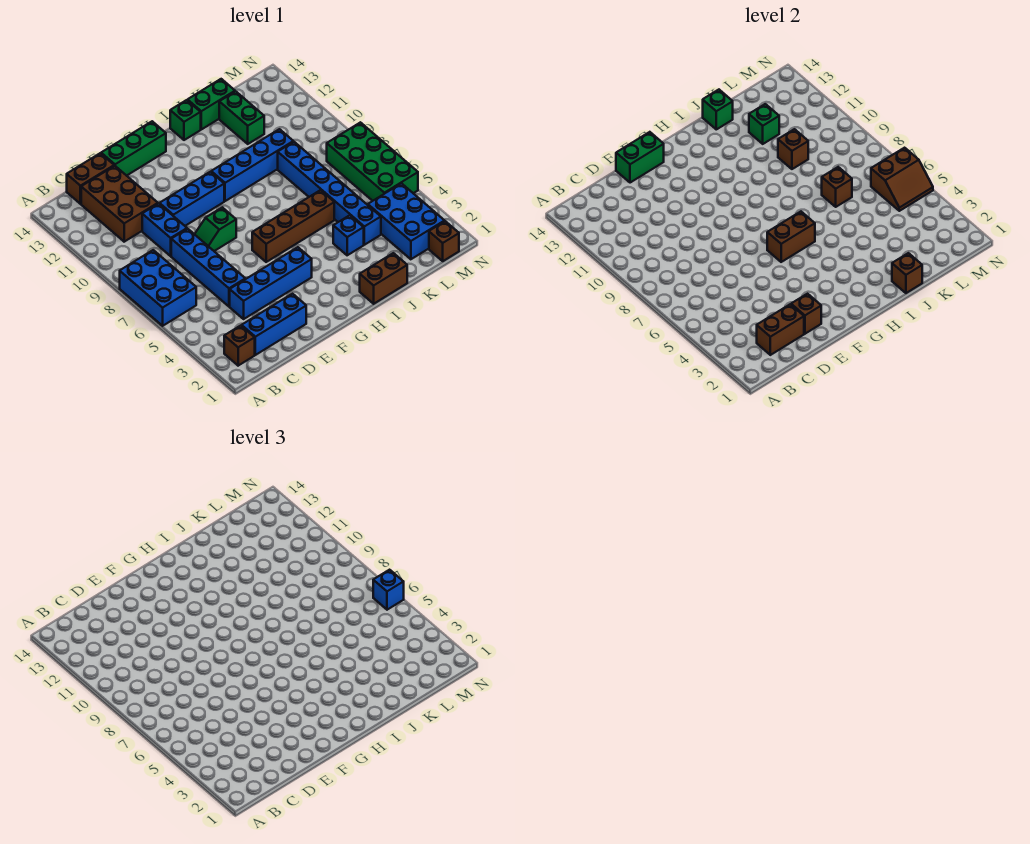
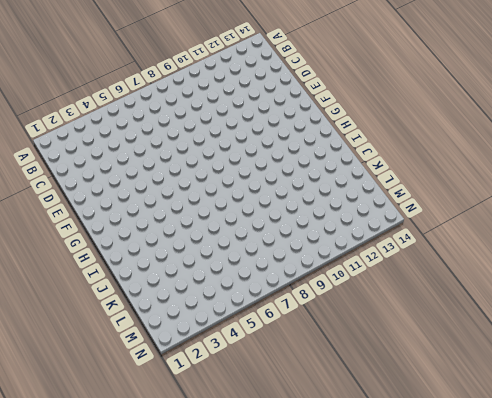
none -> blue 2x3 brick [120,250,196,326]
none -> brown 1x1 brick [224,326,255,366]
none -> blue 1x3 brick [242,294,306,355]
none -> brown 2x3 brick [81,166,158,242]

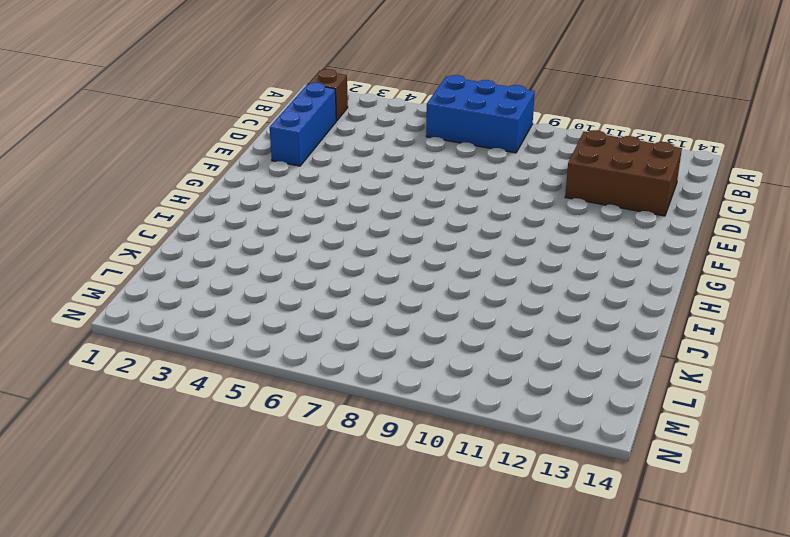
none -> brown 1x2 brick [67,153,114,204]
none -> blue 1x4 brick [230,247,312,319]
none -> blue 1x4 brick [171,229,245,306]
none -> blue 1x2 brick [142,204,187,256]

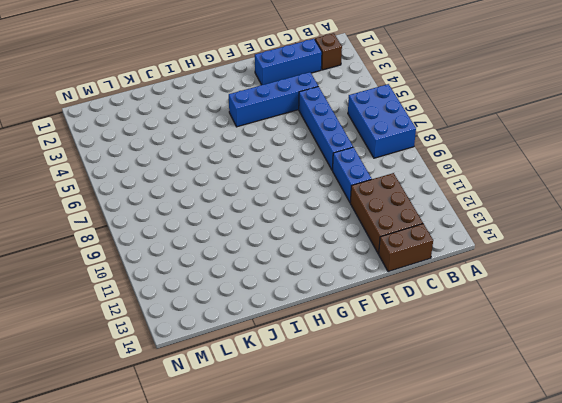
none -> green 1x2 slope [195,207,236,251]
none -> blue 1x3 brick [159,172,224,226]
none -> green 1x3 brick [101,121,166,176]
none -> brown 1x4 brick [252,190,334,262]

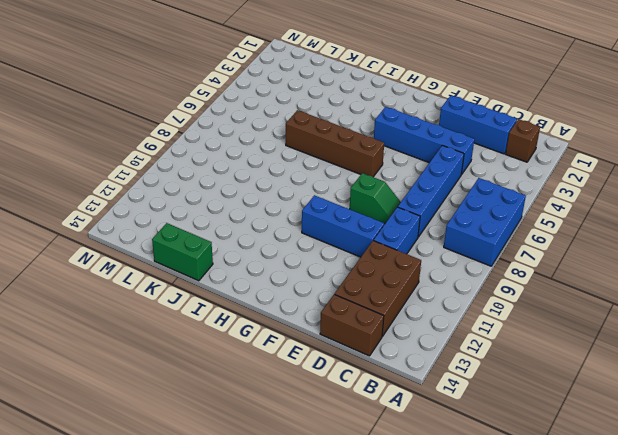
none -> green 1x3 brick [101,121,166,176]
none -> blue 1x4 brick [211,129,293,201]
none -> brown 1x2 brick [360,253,407,304]
none -> green 1x1 brick [170,100,201,140]

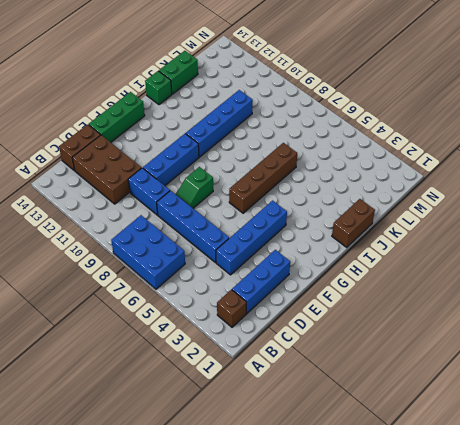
none -> blue 1x1 brick [333,215,364,255]
none -> blue 1x6 brick [278,142,381,245]
none -> green 1x2 brick [219,91,264,144]
none -> blue 2x3 brick [368,184,445,259]

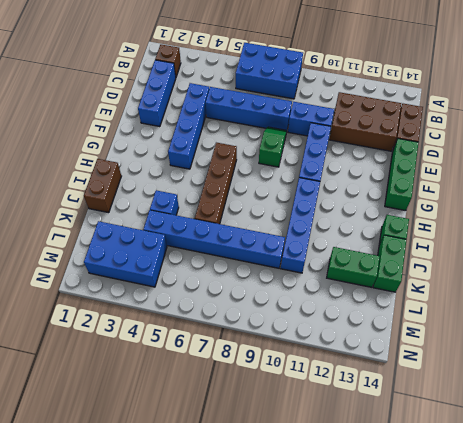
none -> brown 1x1 brick [429,221,459,261]
none -> green 2x4 brick [327,122,418,201]
none -> brown 1x2 brick [757,304,804,355]
none -> brown 1x1 brick [791,294,821,334]

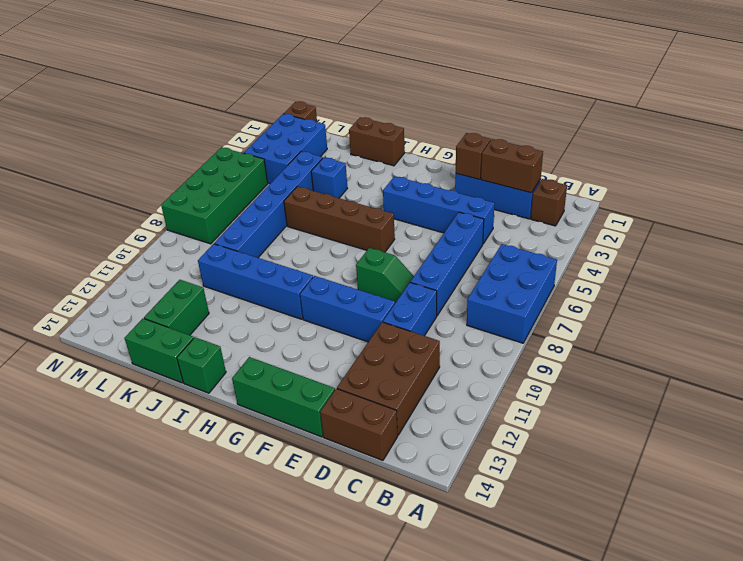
none -> green 1x2 brick [616,132,664,183]
none -> brown 1x2 brick [767,212,815,262]
none -> brown 1x1 brick [892,253,922,293]
none -> green 1x1 brick [703,90,733,129]

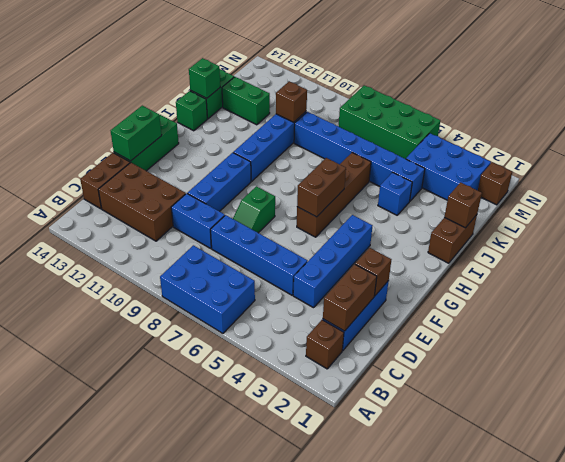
none -> brown 1x1 brick [822,167,852,207]
none -> green 1x1 brick [749,104,779,144]
none -> brown 2x2 slope [871,148,933,211]
none -> blue 1x1 brick [373,570,404,610]

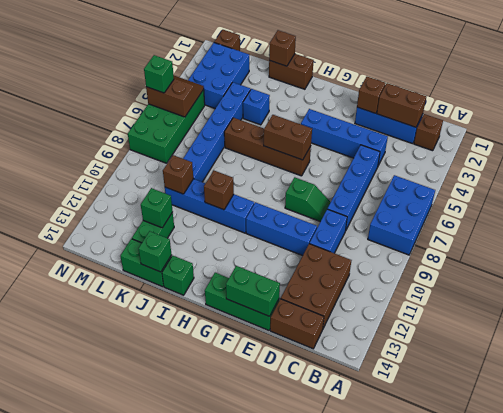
brown 1x1 brick [204,171,234,210] -> brown 1x1 brick moved to [822,167,852,207]
green 1x1 brick [144,55,174,93] -> blue 1x1 brick [373,570,404,610]

